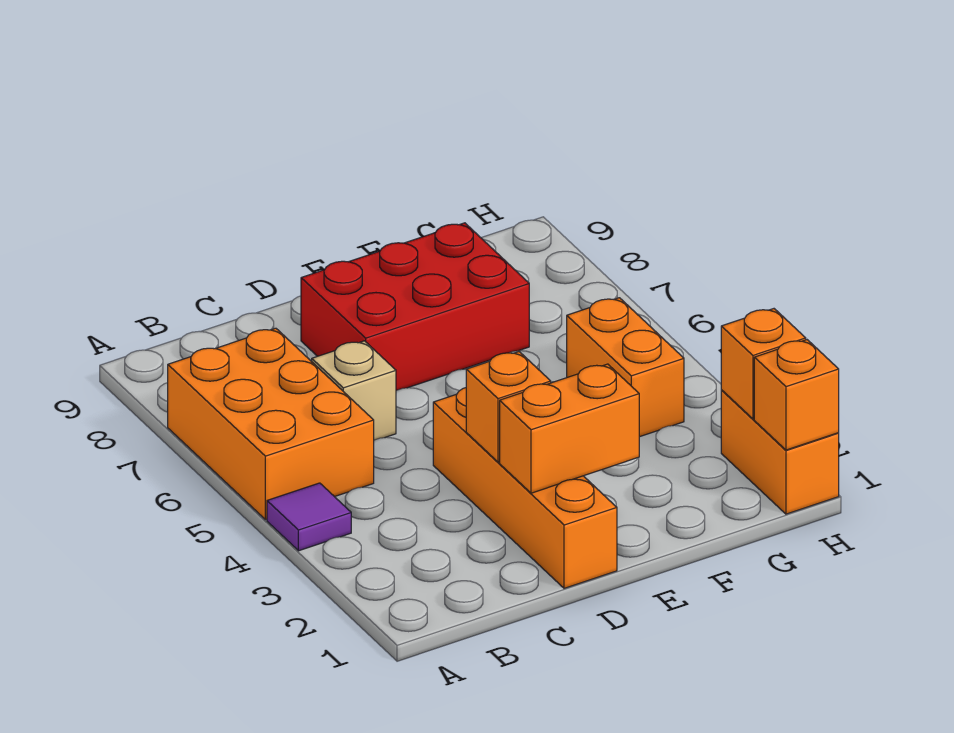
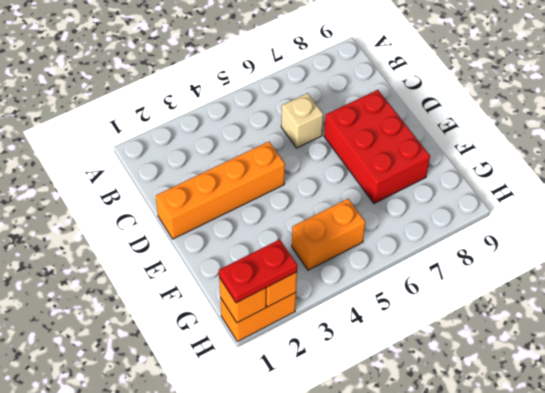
red 1x2 plate [219,239,297,303] -> none
none -> purple 1x1 tile [267,483,351,551]
none -> orange 2x3 brick [168,328,374,520]

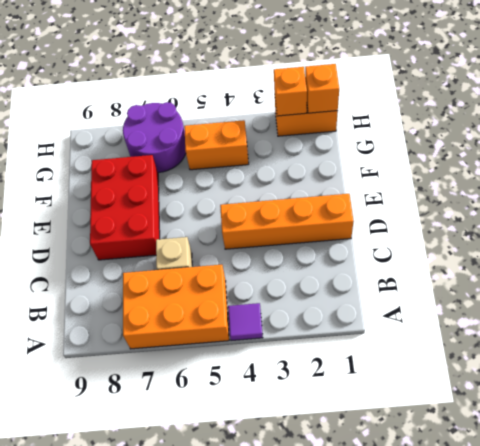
purple 2x2 round brick [123,102,186,173] -> none
none -> orange 1x2 brick [500,364,639,493]
none -> orange 1x1 brick [466,352,551,462]

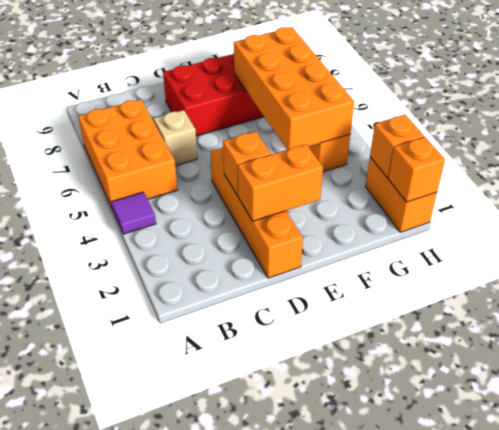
orange 2x4 brick [234,27,354,150] -> none

